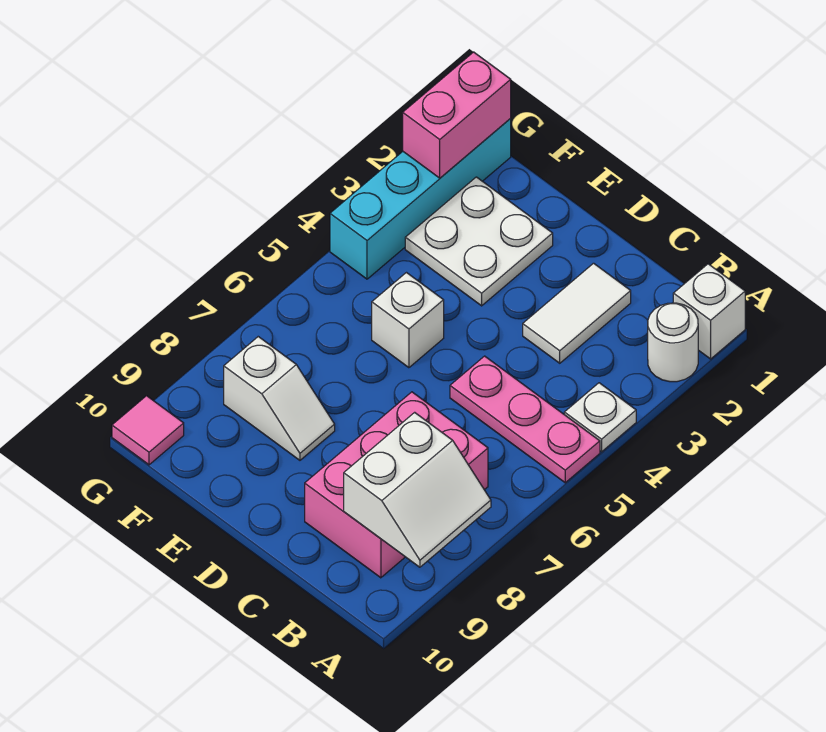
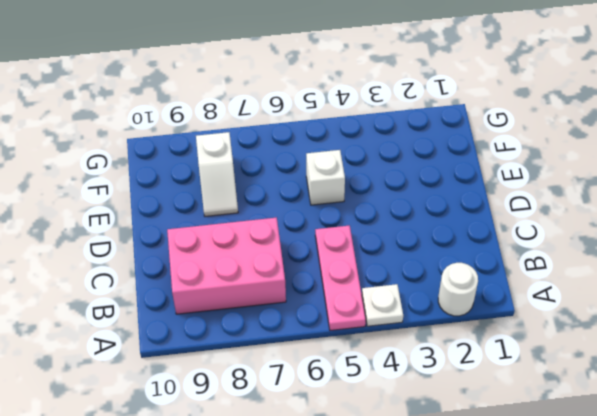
none -> white 1x1 brick [673,264,745,359]
none -> white 1x2 tile [523,263,631,363]
none -> white 2x2 plate [405,177,553,306]

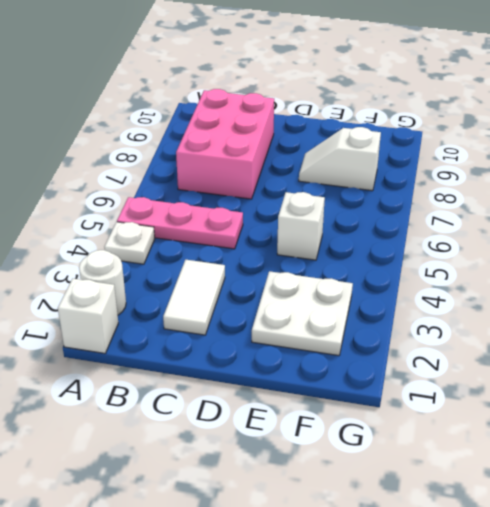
none -> cyan 1x4 brick [330,119,511,279]
none -> pink 1x1 tile [112,396,184,465]
none -> white 2x2 slope [344,412,491,567]

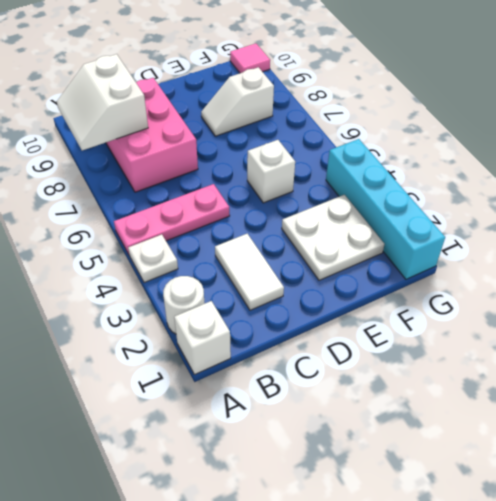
none -> pink 1x2 brick [403,52,511,178]

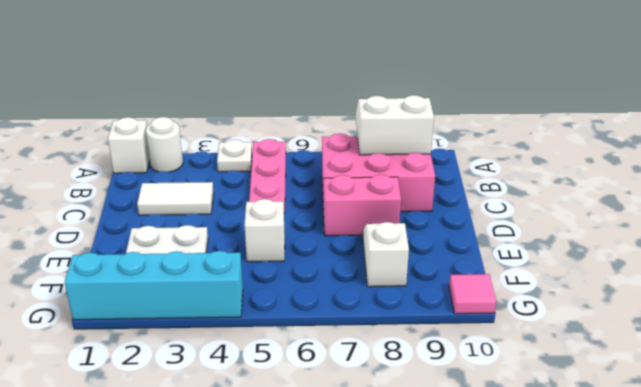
pink 1x2 brick [324,175,401,236] -> pink 1x2 brick moved to [403,52,511,178]

